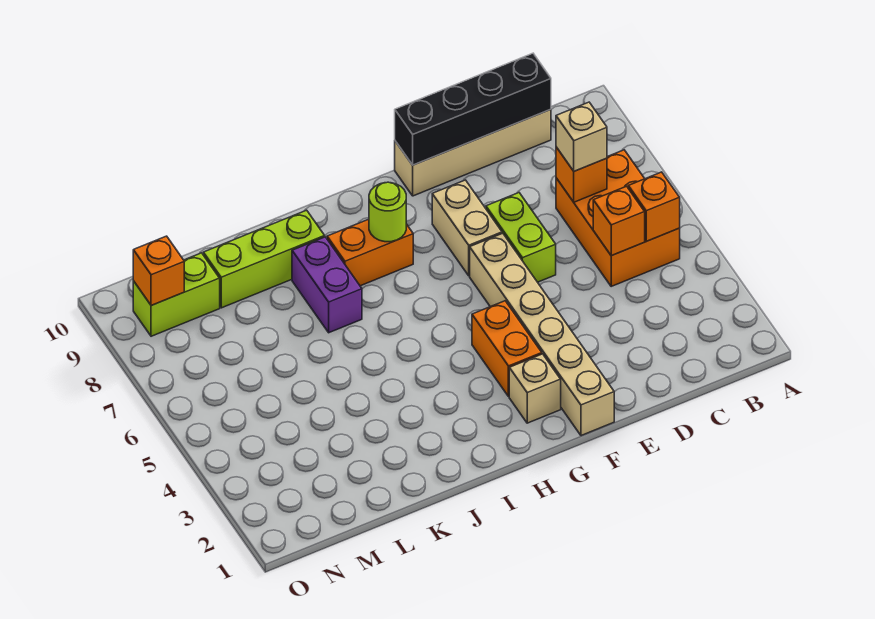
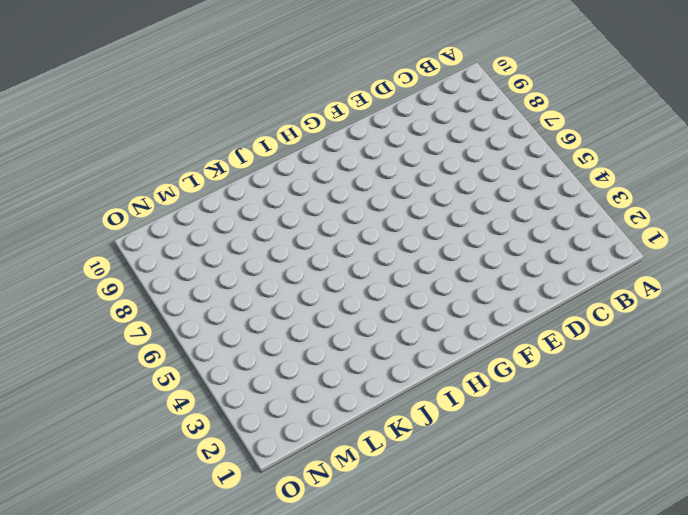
none -> orange 2x3 brick [556,150,680,286]
none -> tan 1x4 brick [395,109,551,196]
none -> lime 1x2 brick [486,193,556,282]

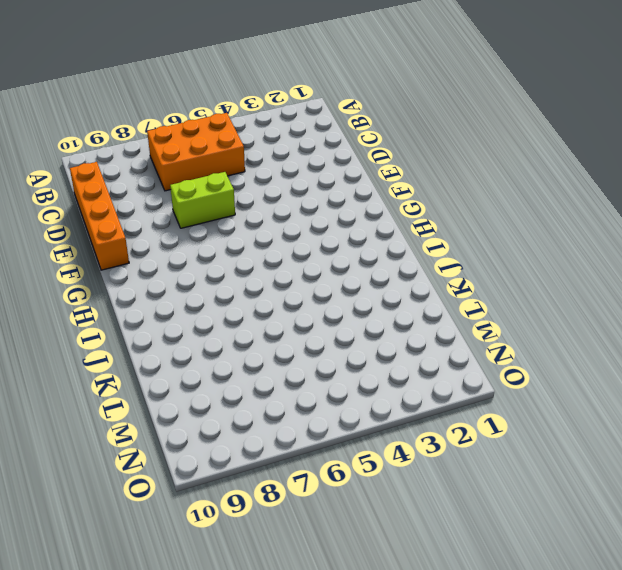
orange 1x4 brick [70,162,129,270] -> tan 1x4 brick [395,109,551,196]
none -> tan 1x6 brick [470,233,614,436]
none -> tan 1x2 brick [432,180,502,276]
none -> tan 1x1 brick [509,354,561,423]

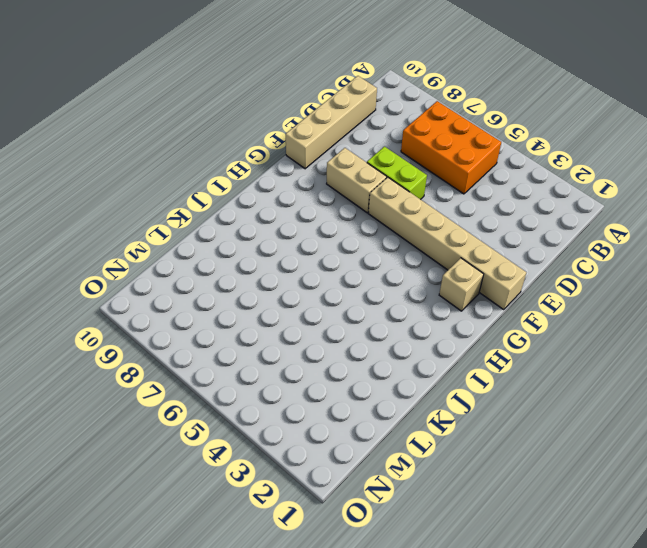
none -> orange 1x2 brick [472,301,542,397]
none -> orange 1x2 brick [327,219,413,286]
none -> purple 1x2 brick [292,237,362,333]

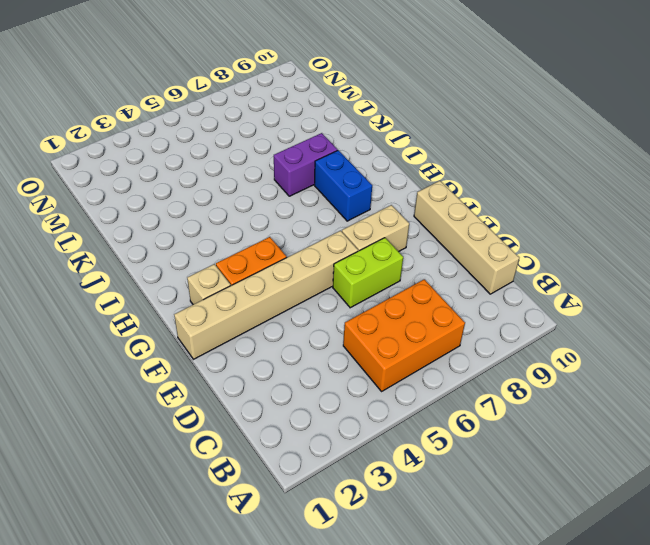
blue 1x2 brick [315,150,372,221] -> orange 1x2 brick [327,219,413,286]
none -> lime 1x3 brick [203,210,325,308]
none -> lime 1x2 brick [133,253,220,336]
none -> orange 1x1 brick [628,172,680,241]

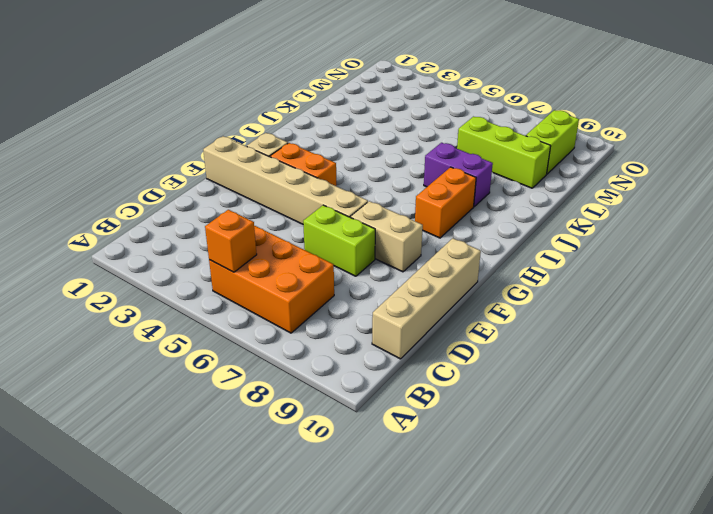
lime 1x3 brick [457,116,551,188] -> lime 1x3 brick turned to [203,210,325,308]
none -> orange 1x1 brick [593,186,645,256]
none -> orange 1x1 brick [556,147,607,202]
none -> black 1x4 brick [395,53,551,165]

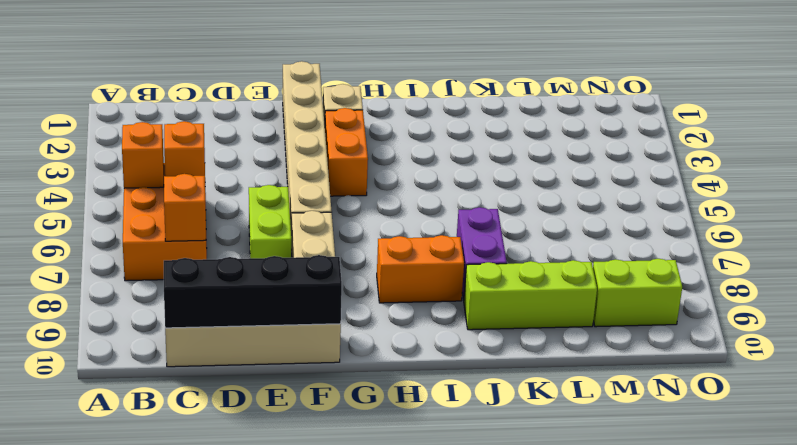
none -> lime 1x1 round brick [369,182,406,242]
none -> orange 1x1 brick [133,236,184,306]
none -> tan 1x1 brick [556,102,607,171]

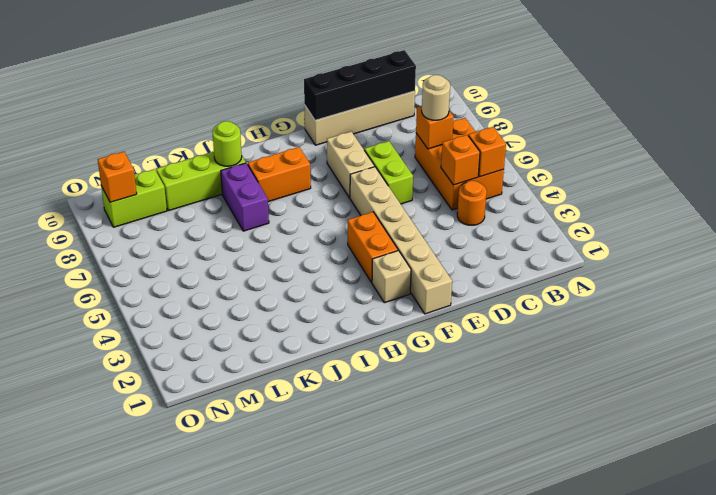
orange 1x1 round brick [457,181,487,225] -> none
tan 1x1 round brick [422,75,450,120] -> tan 1x1 brick [556,102,607,171]
lime 1x1 round brick [213,121,242,166] -> lime 1x1 round brick moved to [369,182,406,242]

